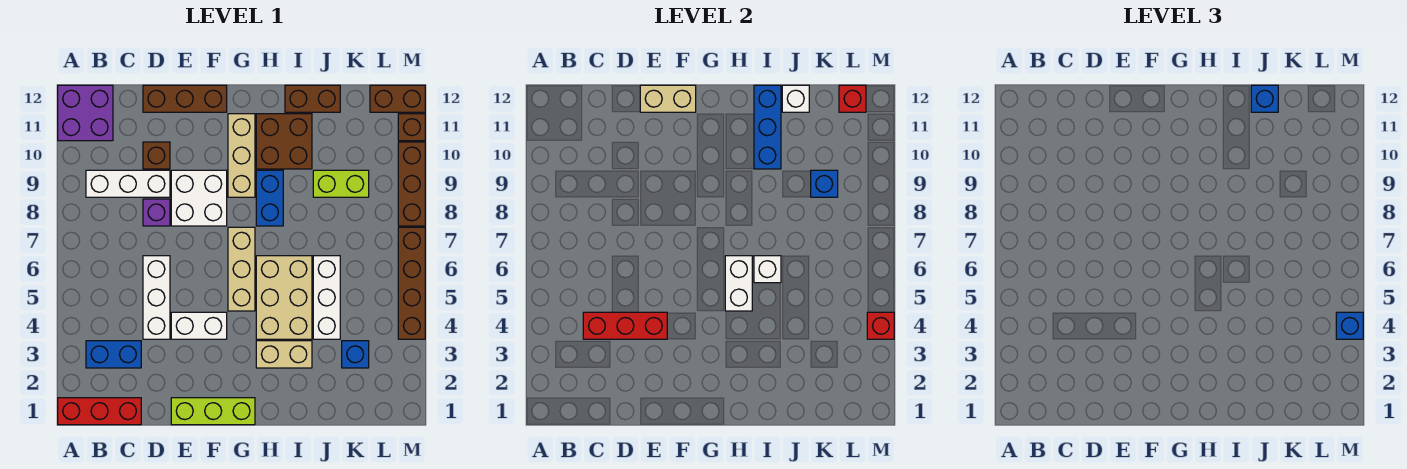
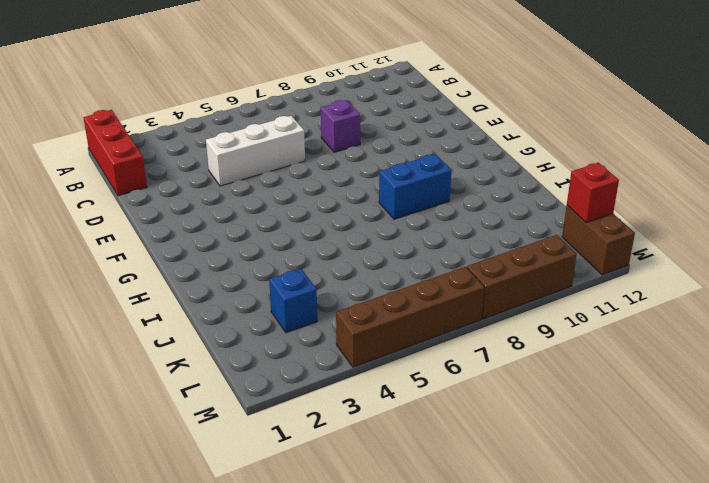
none -> purple 2x2 brick [58,85,113,141]
none -> blue 1x2 brick [86,341,141,368]
none -> white 1x3 brick [86,170,170,197]
none -> brown 1x1 brick [143,142,170,169]

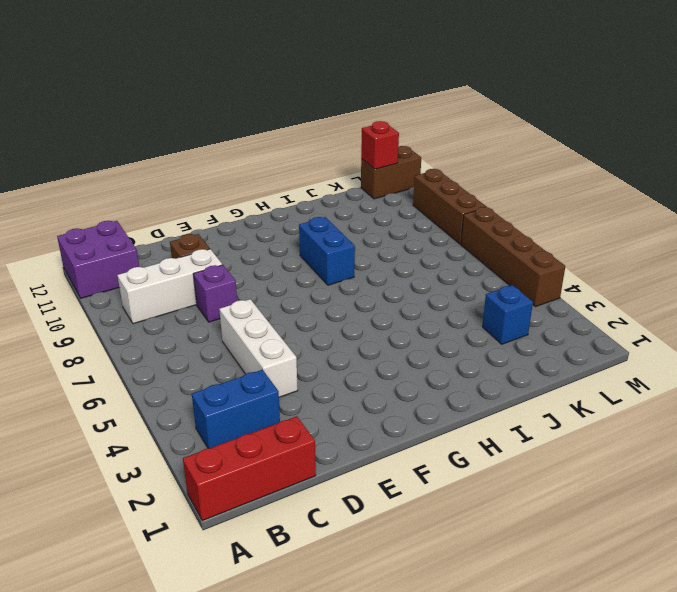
none -> brown 1x3 brick [143,85,227,112]
none -> lime 1x3 brick [171,398,255,425]
none -> white 1x2 brick [171,312,227,339]
none -> white 2x2 brick [171,170,227,226]

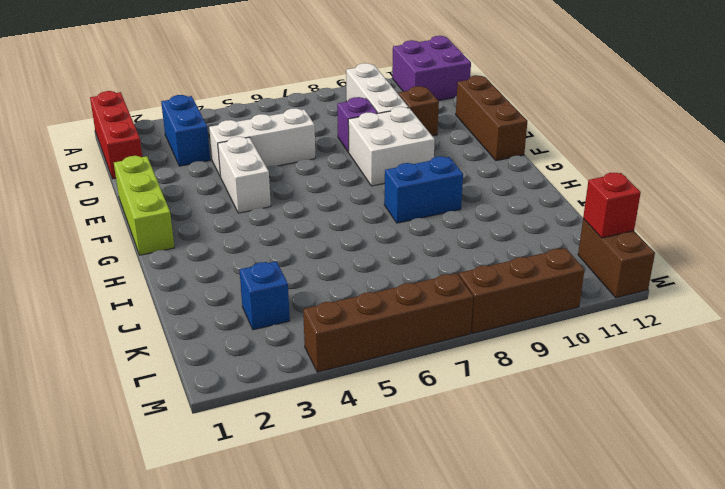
none -> tan 1x3 brick [228,227,255,311]
none -> tan 1x3 brick [228,114,255,197]
none -> tan 1x2 brick [256,341,312,368]
none -> tan 2x3 brick [256,256,312,339]

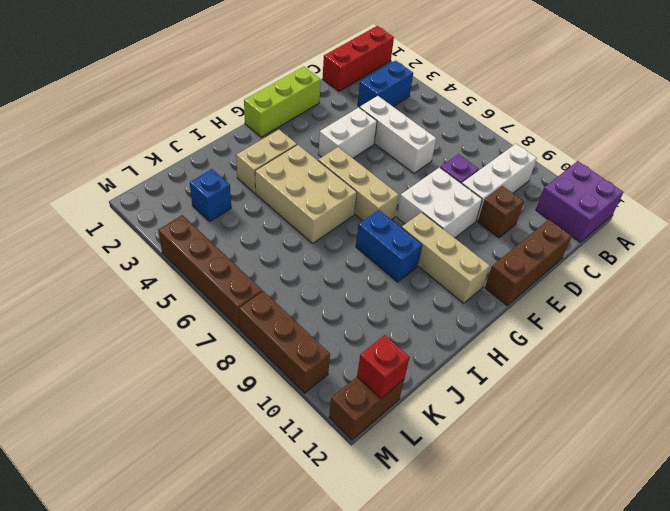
none -> brown 2x2 brick [256,114,312,169]
none -> brown 1x2 brick [285,85,340,112]
none -> white 1x3 brick [313,256,340,339]
none -> lime 1x2 brick [313,170,369,197]

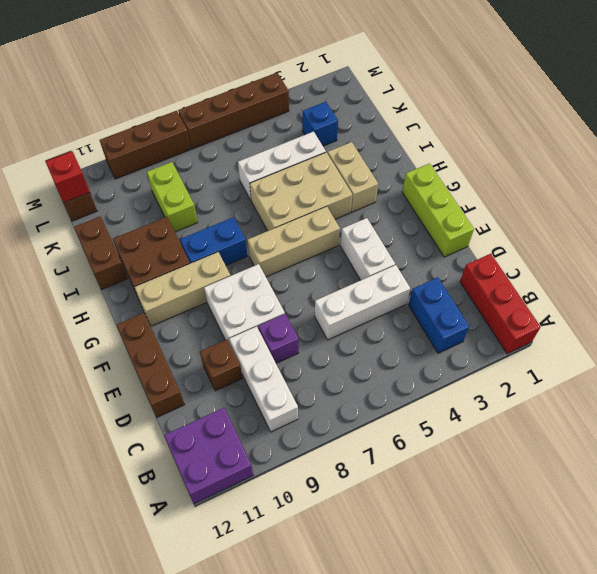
none -> brown 1x1 brick [398,114,425,141]
none -> red 1x3 brick [583,312,667,339]
none -> tan 1x2 brick [640,85,696,112]
none -> white 1x2 brick [725,256,752,311]

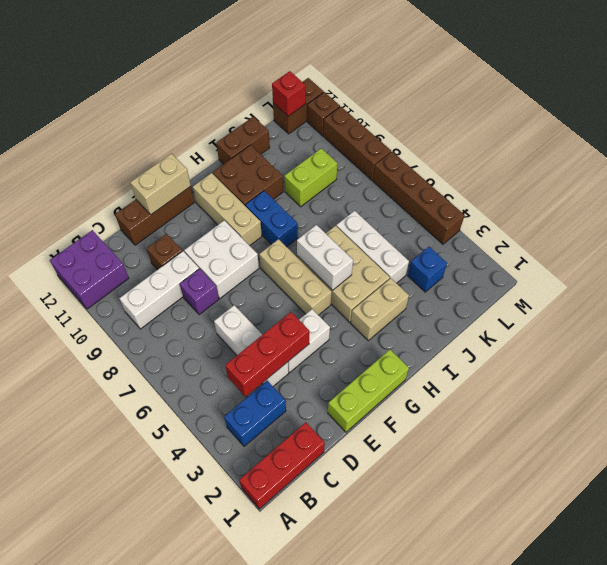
none -> white 1x1 brick [754,256,781,283]
none -> blue 1x3 brick [754,85,781,169]
none -> white 1x1 brick [782,85,809,112]
none -> blue 1x1 brick [811,170,838,197]

